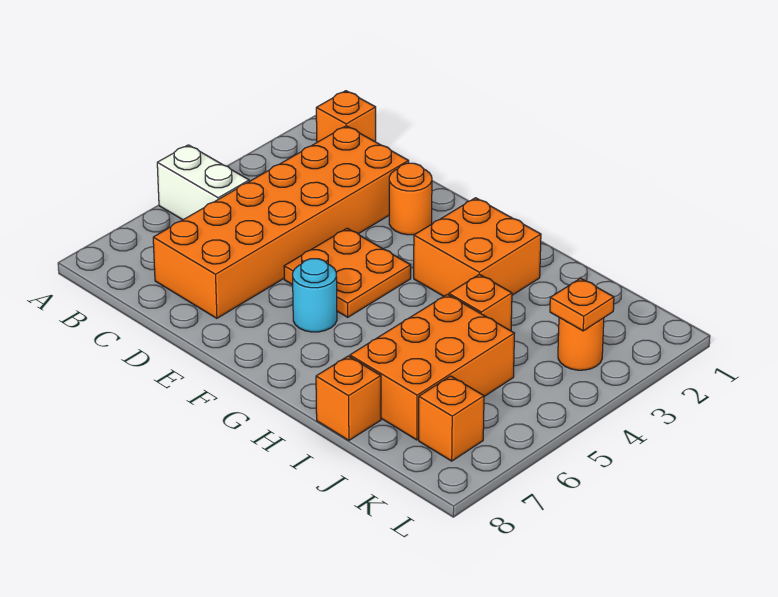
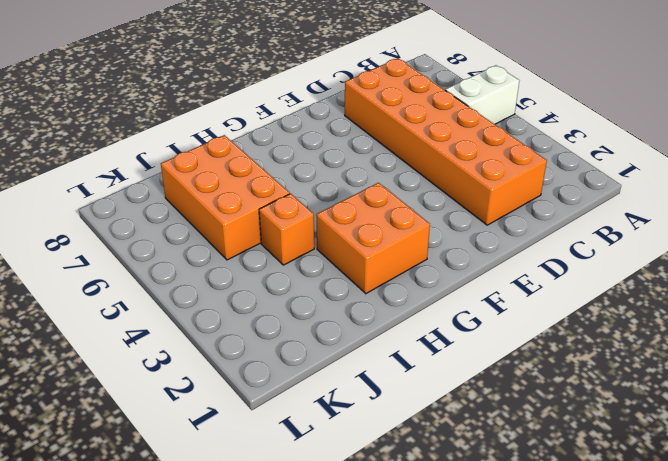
none -> orange 1x1 brick [316,91,376,142]
none -> orange 1x1 round brick [389,163,432,235]
none -> orange 2x2 plate [284,228,411,317]

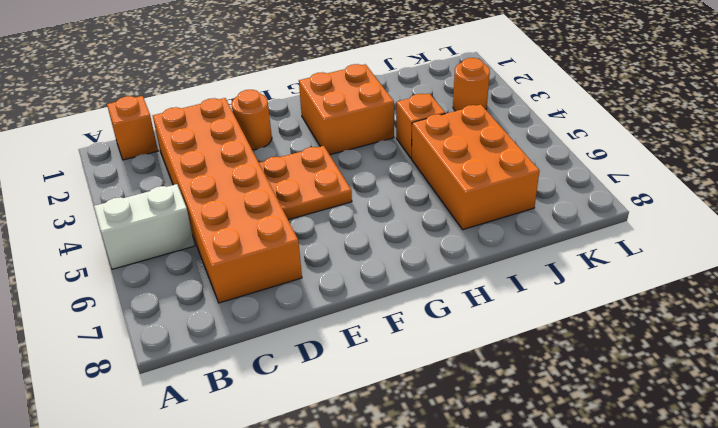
none -> cyan 1x1 round brick [293,259,337,332]
none -> orange 1x1 brick [316,356,381,440]
none -> orange 1x1 brick [419,376,484,461]

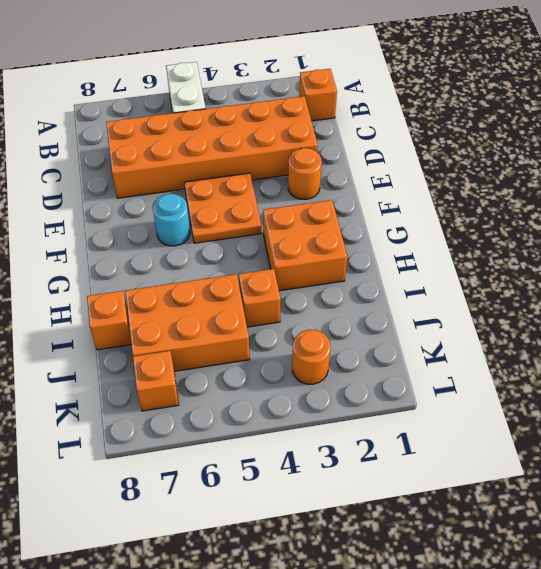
none -> orange 1x1 plate [550,278,614,331]

